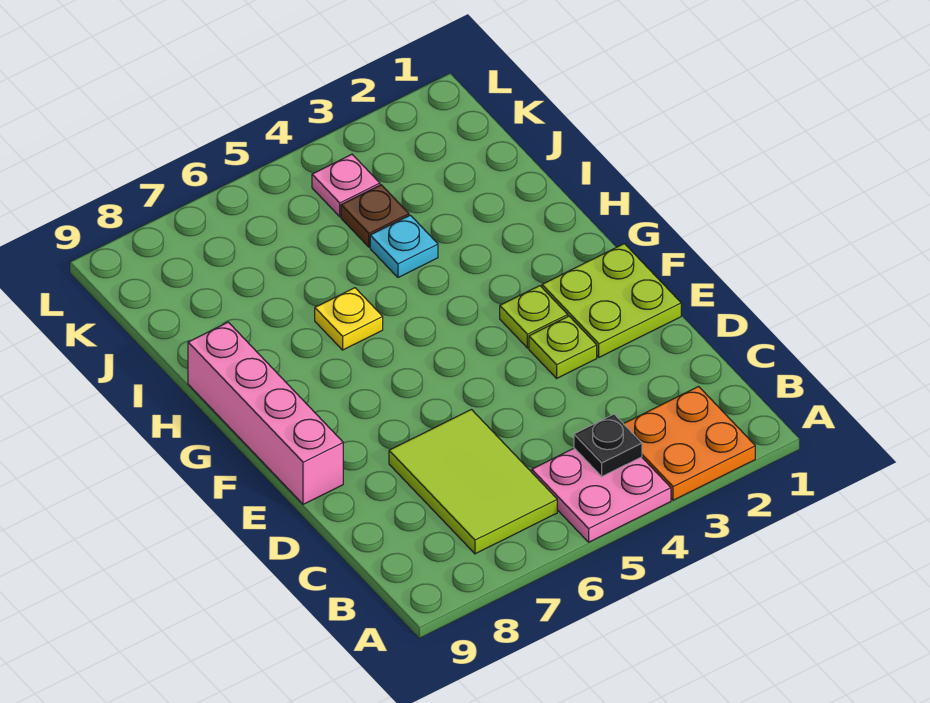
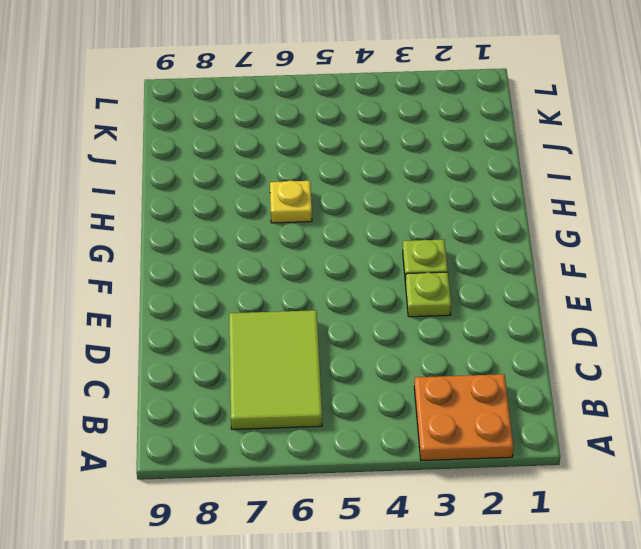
none -> pink 2x2 plate [532,448,671,542]
none -> lime 2x2 plate [542,244,681,357]
none -> pink 1x4 brick [188,322,343,504]

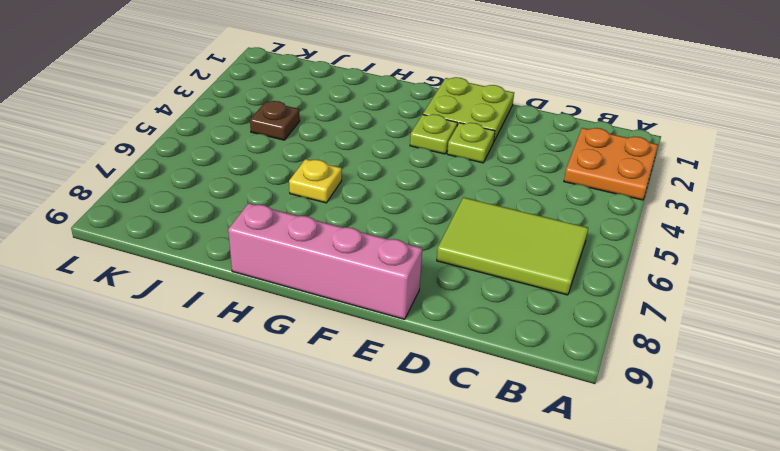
none -> pink 2x2 plate [532,448,671,542]
none -> cyan 1x1 plate [370,215,438,278]
none -> pink 1x1 plate [312,154,380,217]

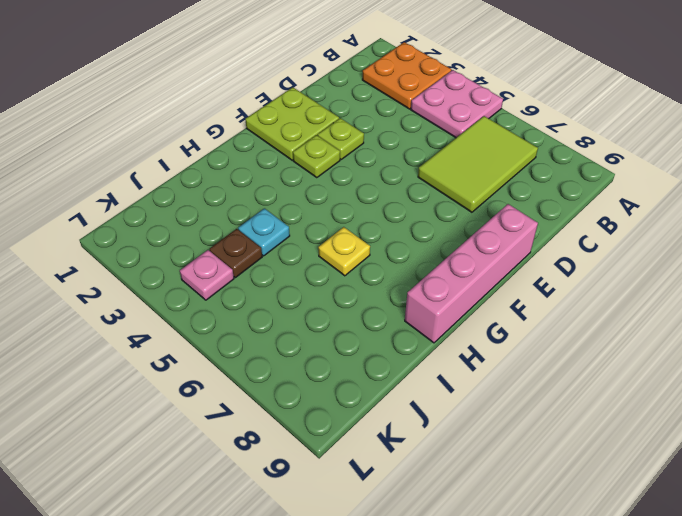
none -> black 1x1 plate [574,414,642,476]

